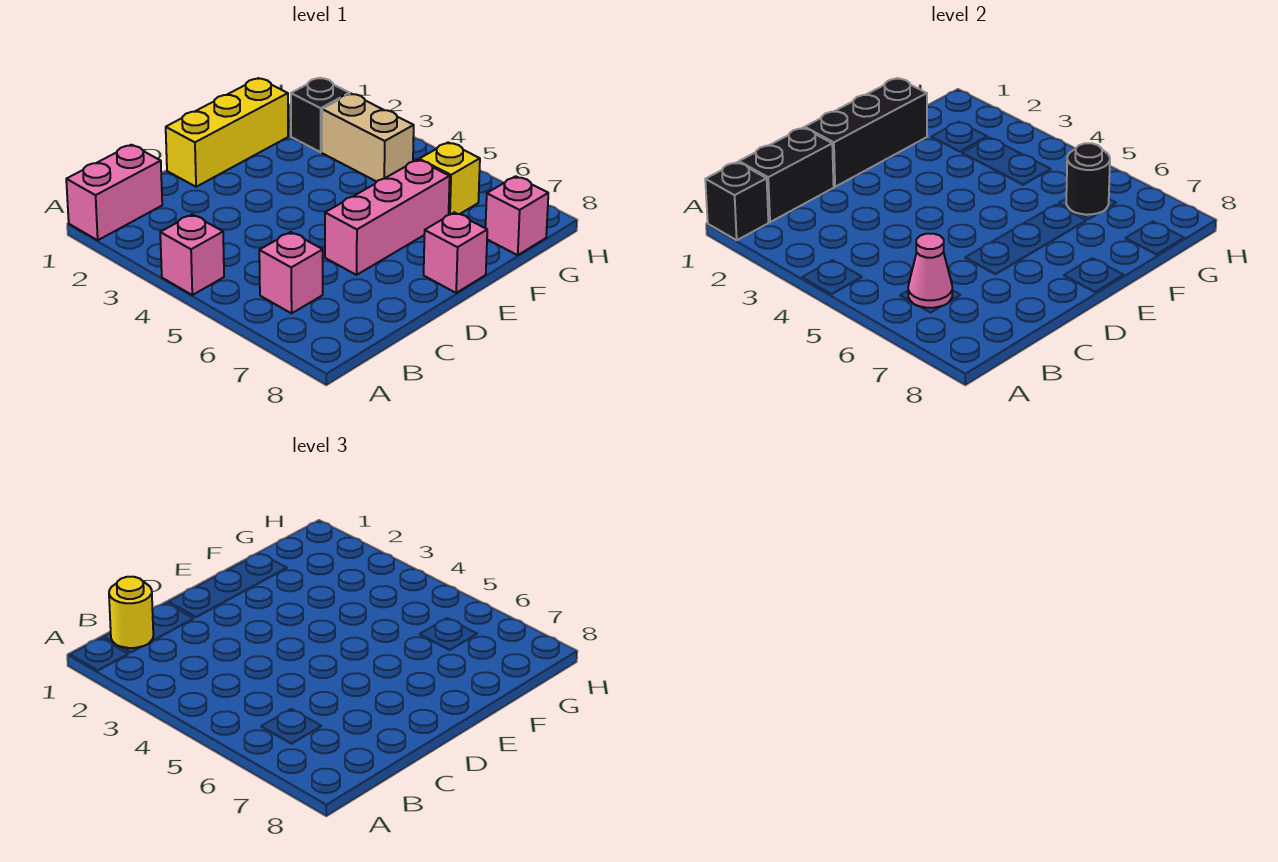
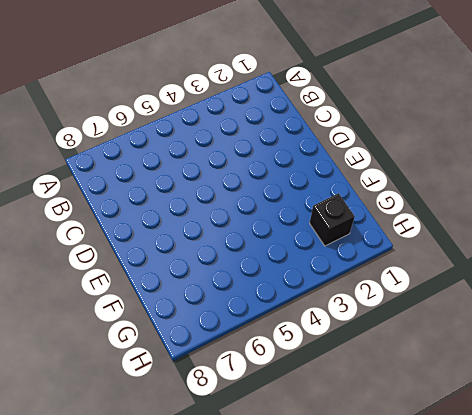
none -> pink 1x2 brick [66,145,162,240]
none -> pink 1x1 brick [160,214,224,295]
none -> pink 1x1 brick [259,232,323,313]

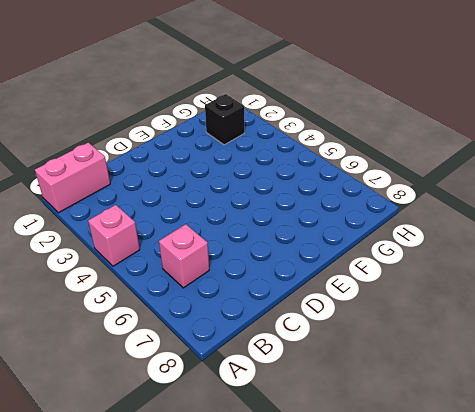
none -> yellow 1x3 brick [166,78,288,187]
none -> pink 1x3 brick [325,160,450,275]
none -> pink 1x1 brick [424,212,487,293]

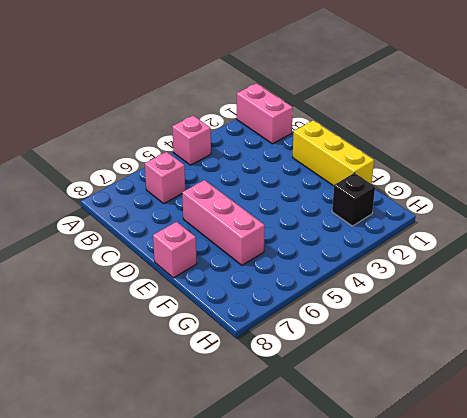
none -> tan 1x2 brick [322,94,414,182]
none -> yellow 1x1 brick [419,142,480,215]
none -> pink 1x1 brick [486,176,548,255]

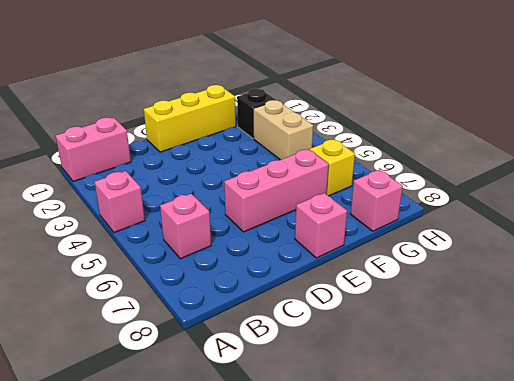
none -> black 1x1 brick [705,162,768,240]
none -> black 1x2 brick [739,128,834,222]
none -> pink 1x1 cone [908,234,952,308]

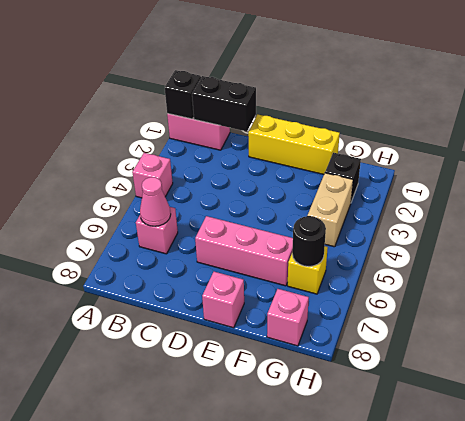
none -> black 1x3 brick [805,78,927,187]
none -> yellow 1x1 round brick [109,577,153,648]

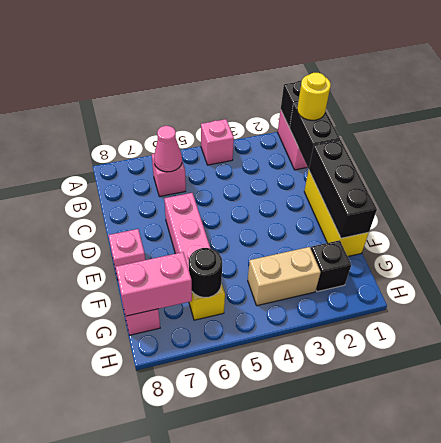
pink 1x2 brick [116,252,192,316] -> none

